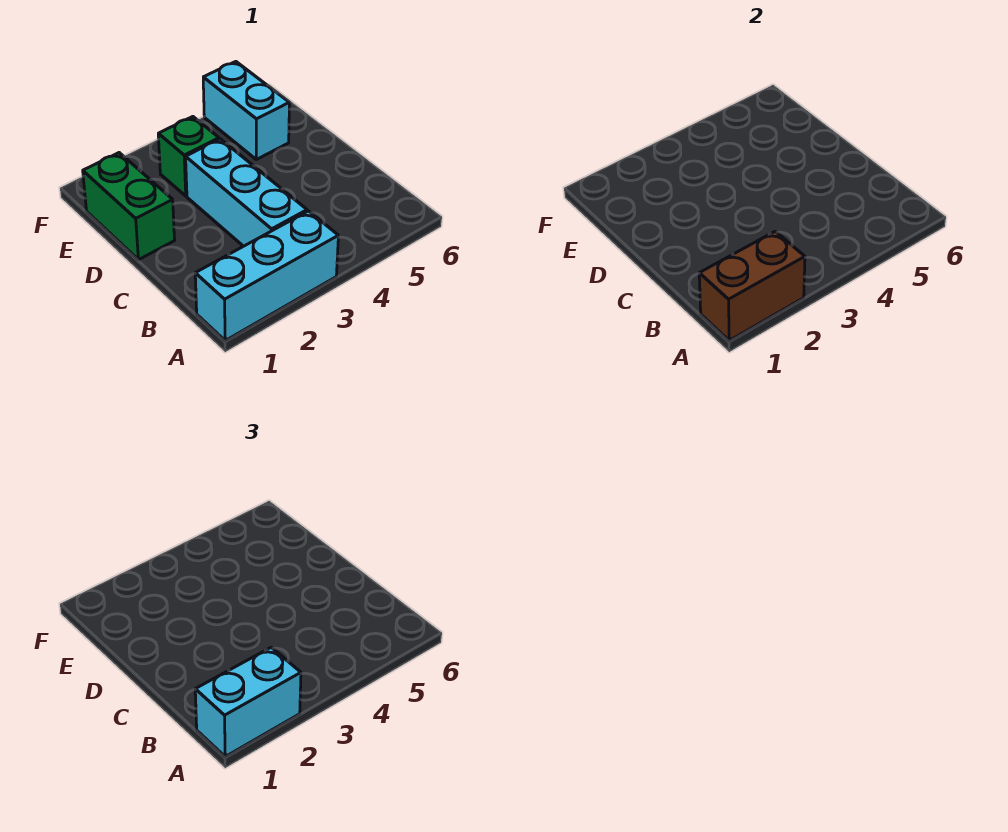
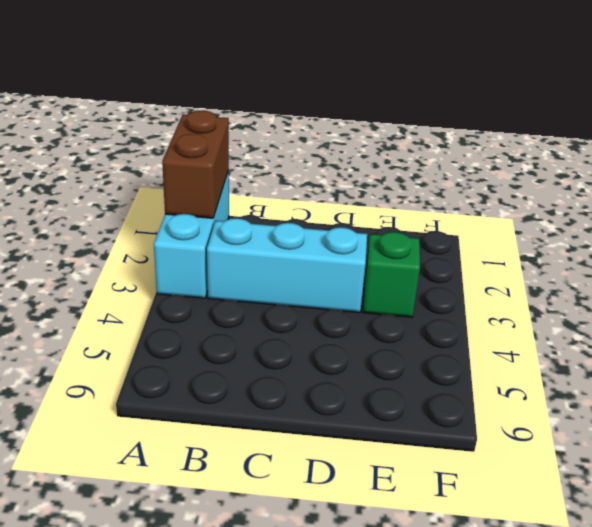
none -> green 1x2 brick [83,153,175,260]
none -> cyan 1x2 brick [203,62,289,159]

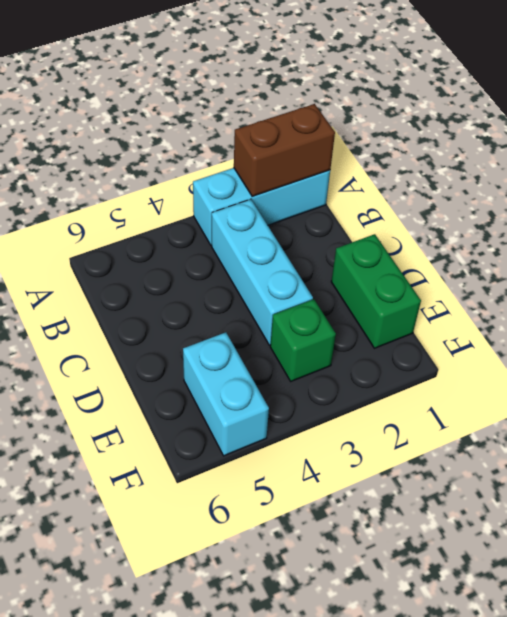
none -> cyan 1x2 brick [195,647,301,757]

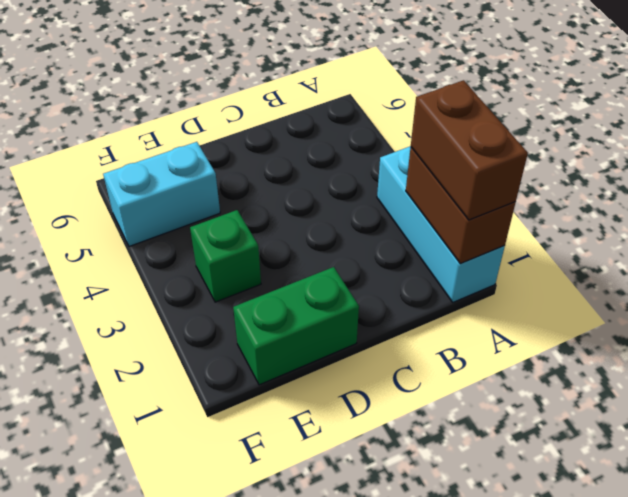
brown 1x2 brick [411,80,528,220] -> cyan 1x2 brick [195,647,301,757]
none -> cyan 1x3 brick [186,139,307,246]

